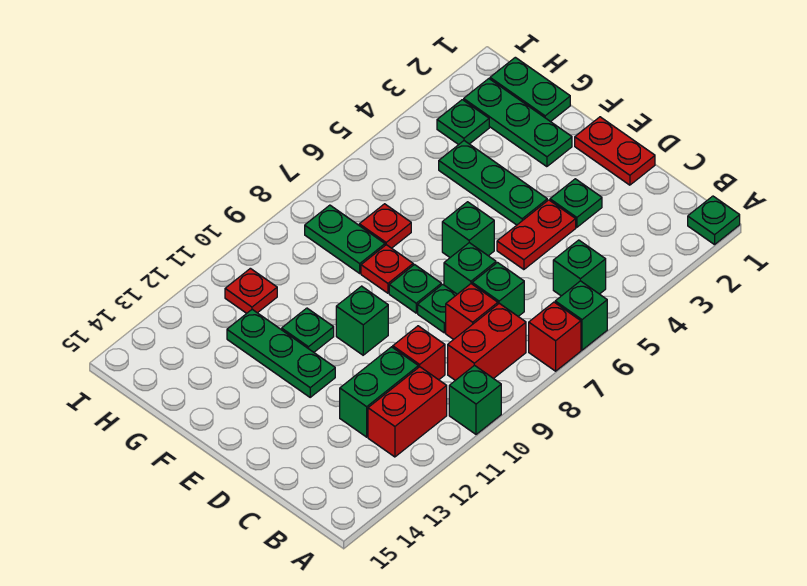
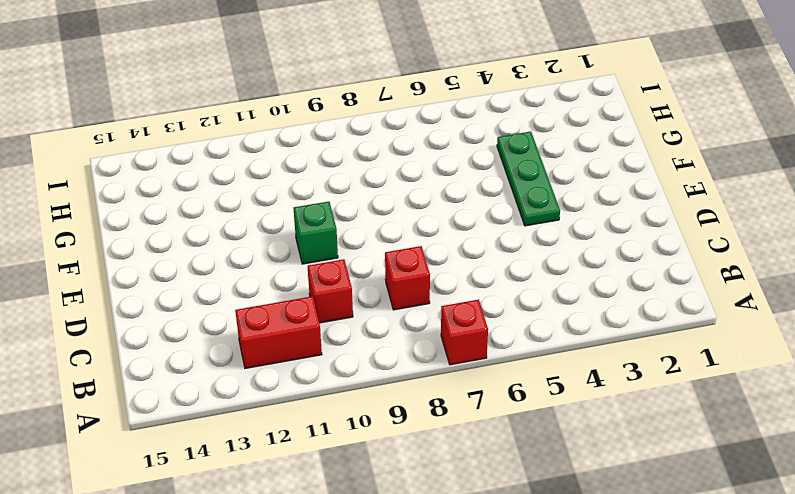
none -> green 1x1 plate [688,196,740,245]
none -> green 1x1 brick [555,281,607,350]
none -> green 1x1 brick [449,365,501,434]

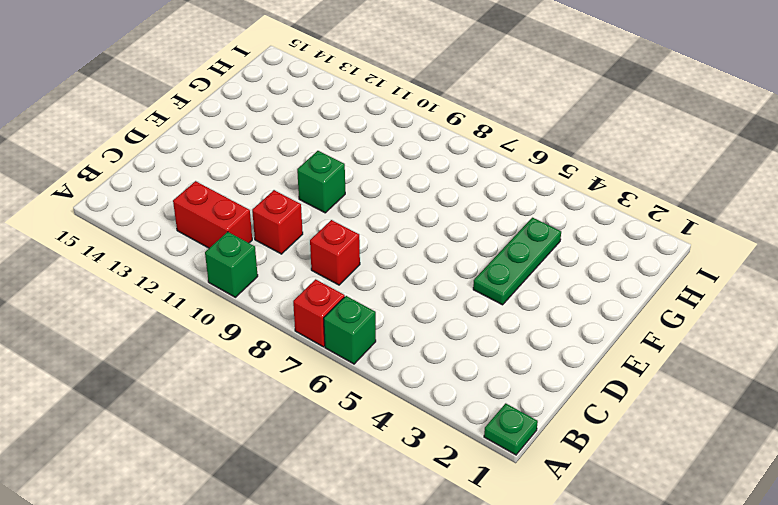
none -> green 1x1 brick [553,240,606,296]
none -> red 1x2 brick [448,303,526,380]
none -> green 1x1 brick [472,263,524,316]

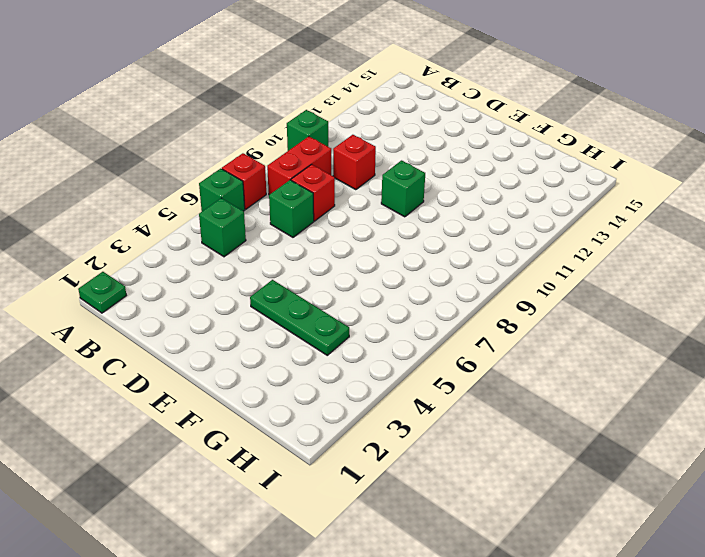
none -> red 1x2 brick [368,367,447,457]
none -> green 1x2 brick [340,347,418,437]
none -> red 1x2 plate [575,117,655,185]

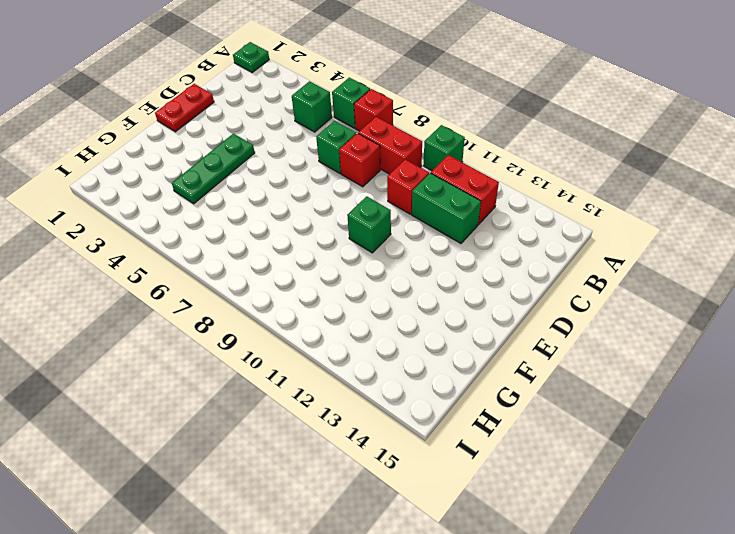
none -> green 1x1 plate [550,179,602,227]
none -> red 1x2 plate [497,200,576,270]
none -> green 1x1 brick [444,243,496,294]

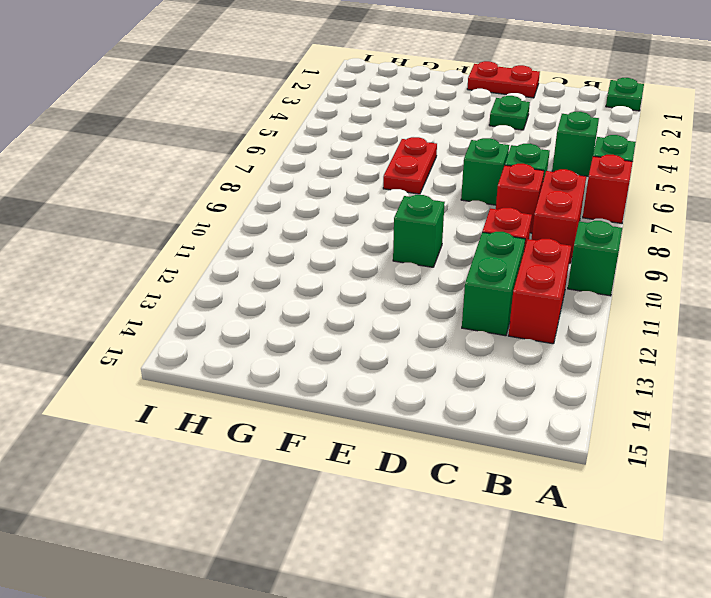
red 1x2 plate [383,137,437,194] -> red 1x2 plate moved to [497,200,576,270]
none -> green 1x1 plate [418,284,457,333]
none -> green 1x3 plate [439,141,547,225]
none -> green 1x1 brick [442,202,494,257]

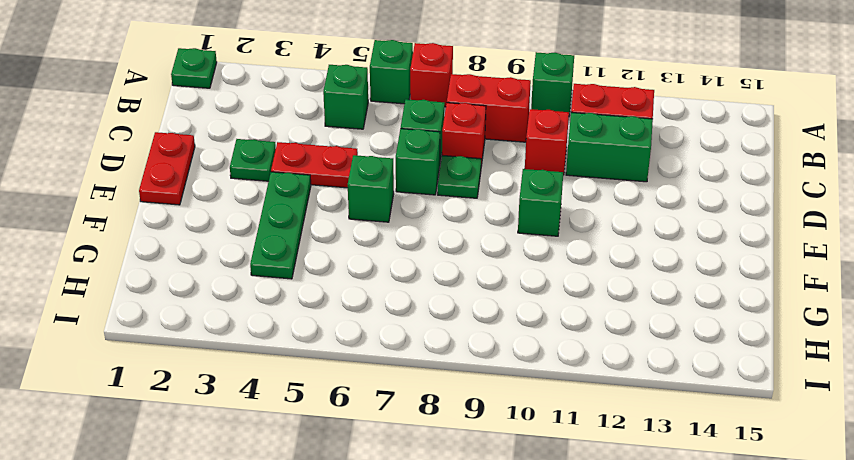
none -> green 1x1 plate [389,265,441,313]
none -> green 1x3 plate [227,309,335,397]
none -> green 1x3 plate [464,79,572,167]

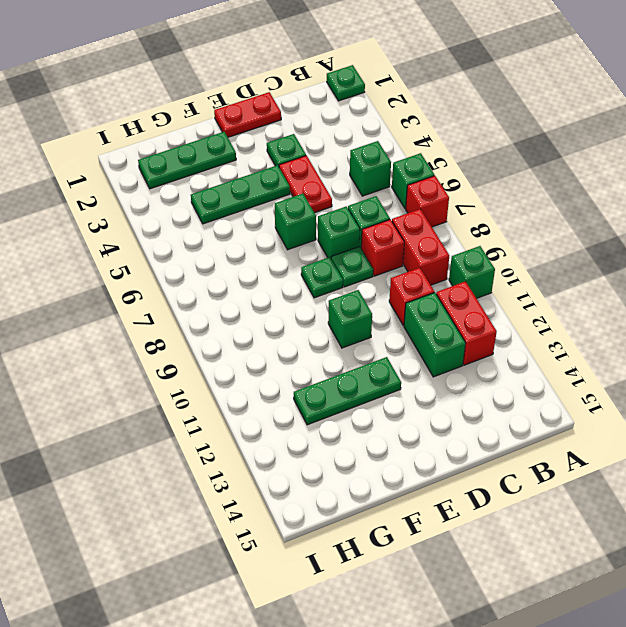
none -> red 1x1 plate [361,245,413,293]
none -> green 1x1 plate [282,308,334,352]
none -> green 1x2 plate [490,57,570,122]

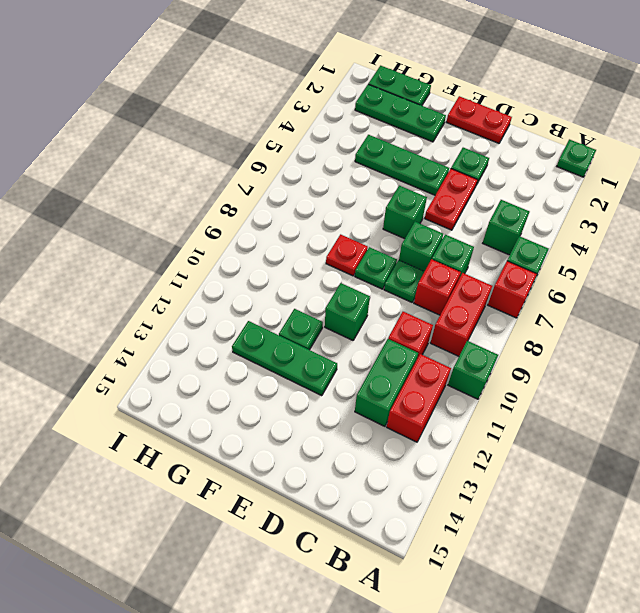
none -> red 1x1 plate [359,204,411,248]
none -> green 1x2 plate [305,205,385,273]
none -> green 1x1 plate [437,100,489,145]

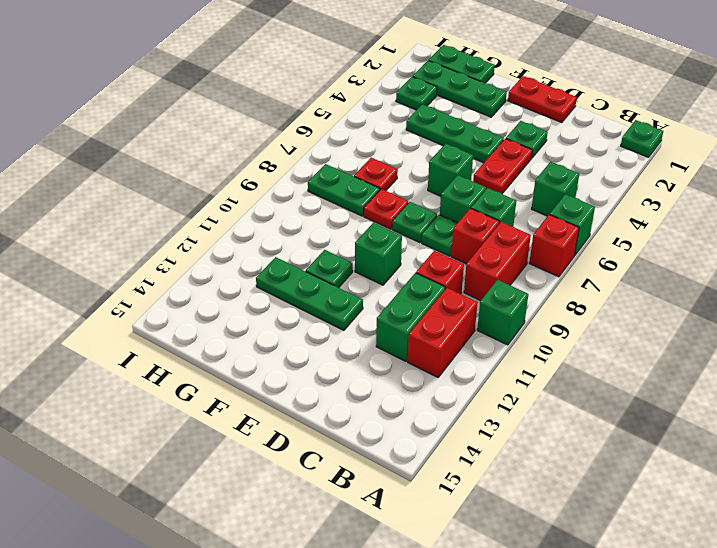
none -> red 1x1 plate [225,268,277,313]

